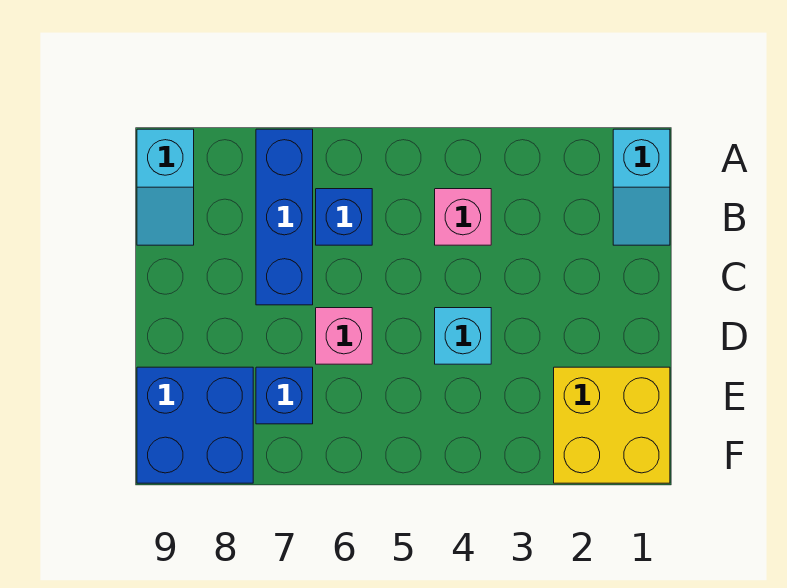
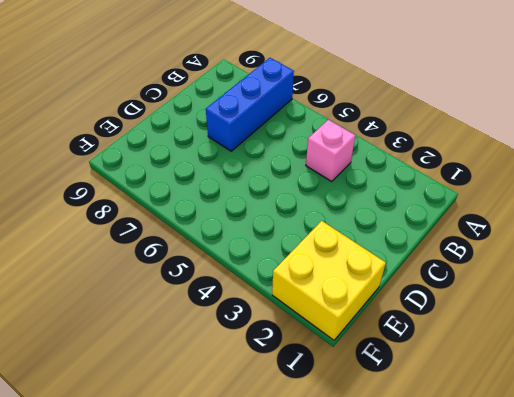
none -> cyan 1x2 slope [613,129,670,245]
none -> cyan 1x2 slope [137,129,194,245]

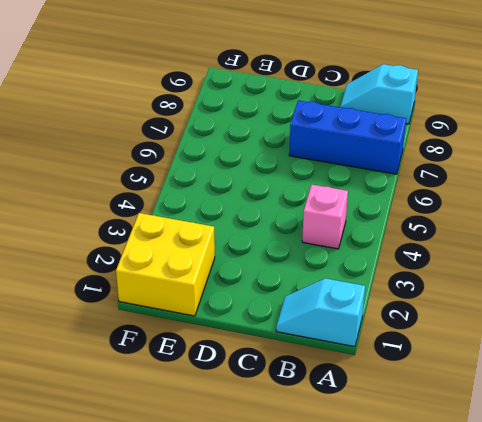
none -> blue 1x1 brick [316,189,372,245]
none -> cyan 1x1 brick [435,308,491,364]

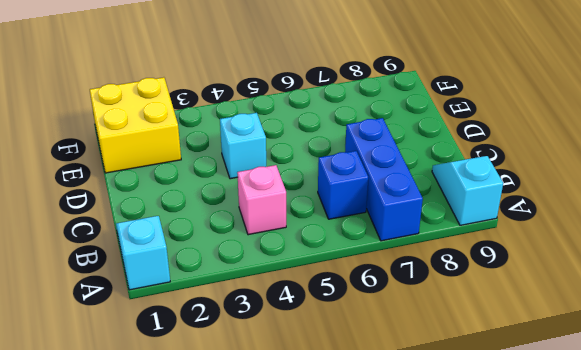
none -> pink 1x1 brick [316,308,372,364]
none -> blue 1x1 brick [256,367,313,424]

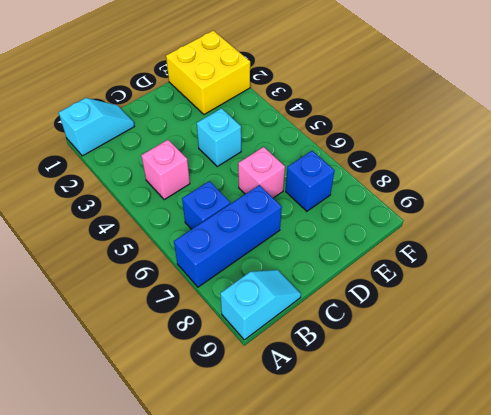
none -> blue 2x2 brick [137,367,253,483]

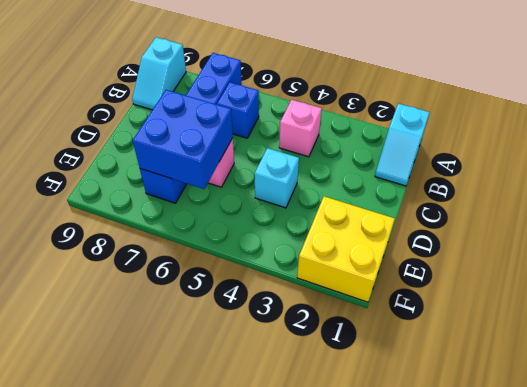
blue 2x2 brick [133,90,233,189] -> blue 2x2 brick moved to [137,367,253,483]

